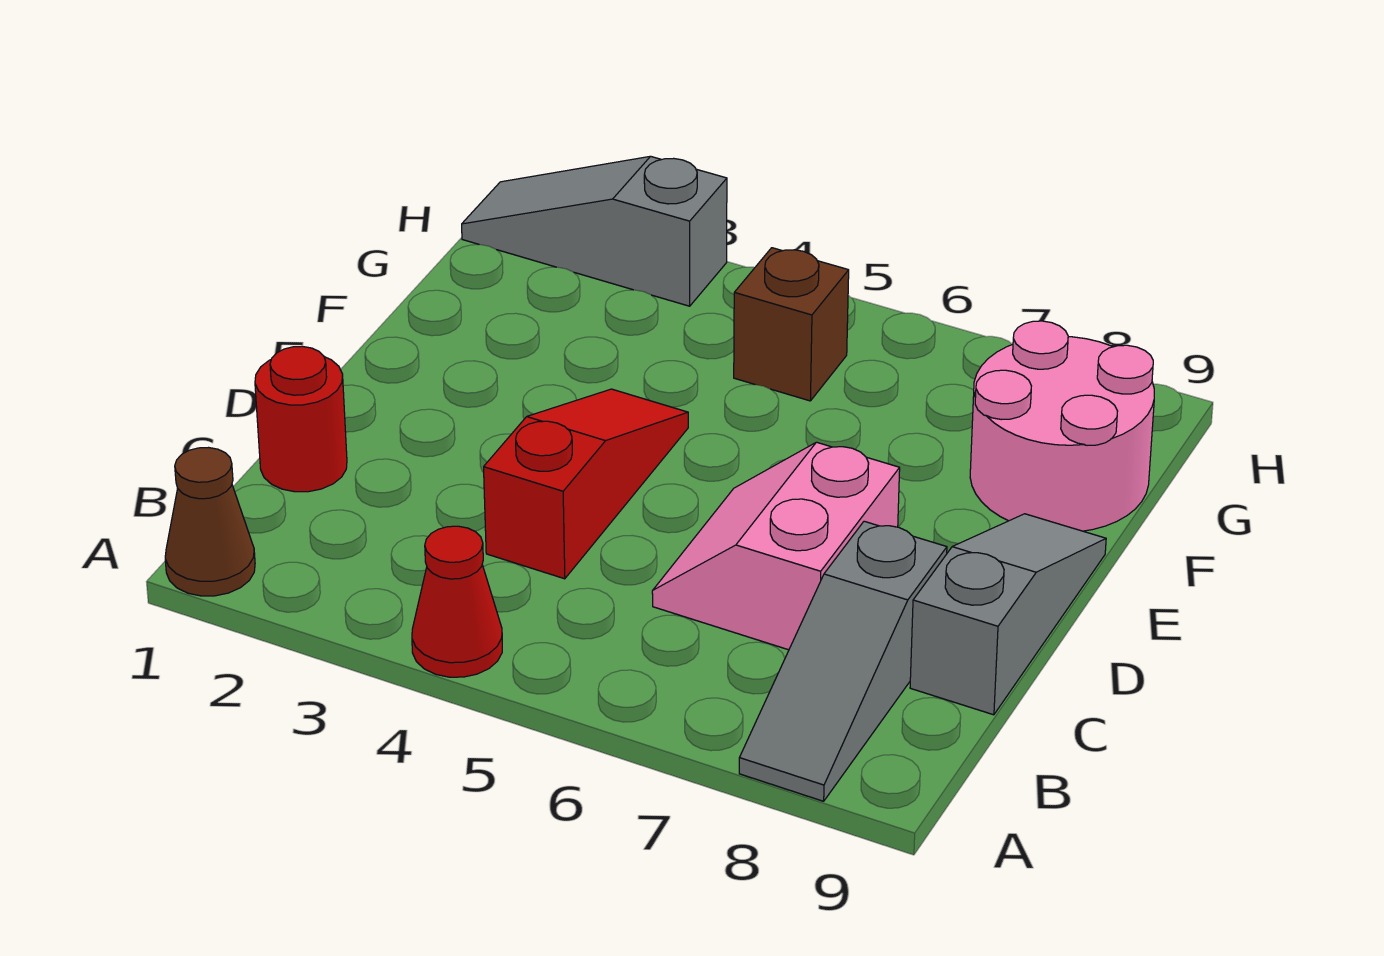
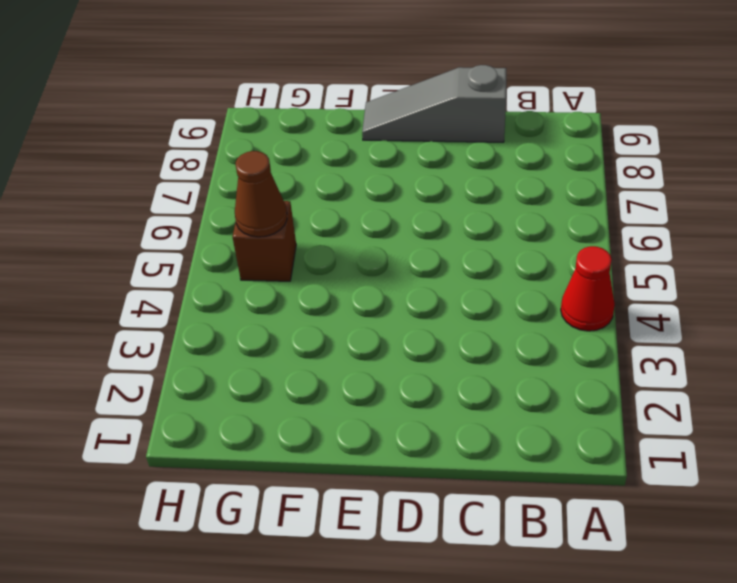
brown 1x1 cone [235,151,287,237] -> brown 1x1 cone moved to [165,448,255,596]
none -> grey 1x3 slope [739,521,947,801]
none -> red 1x1 round brick [255,346,347,492]

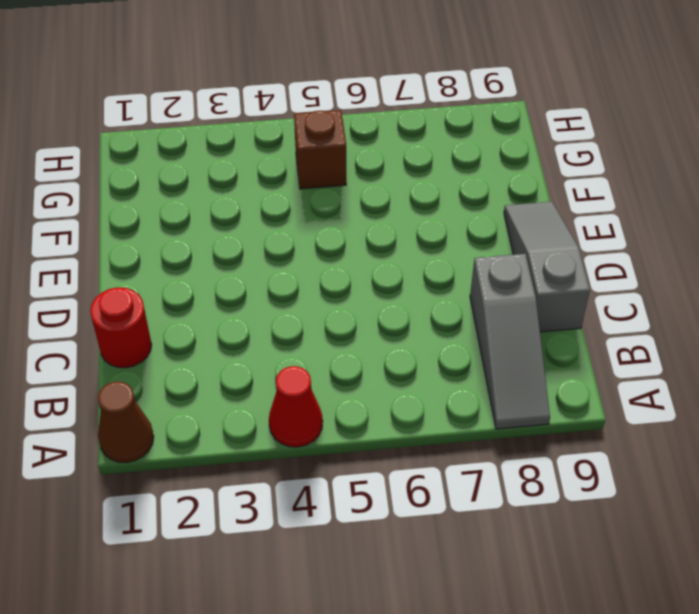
none -> red 1x3 slope [484,389,688,579]
none -> pink 2x2 slope [652,442,900,650]

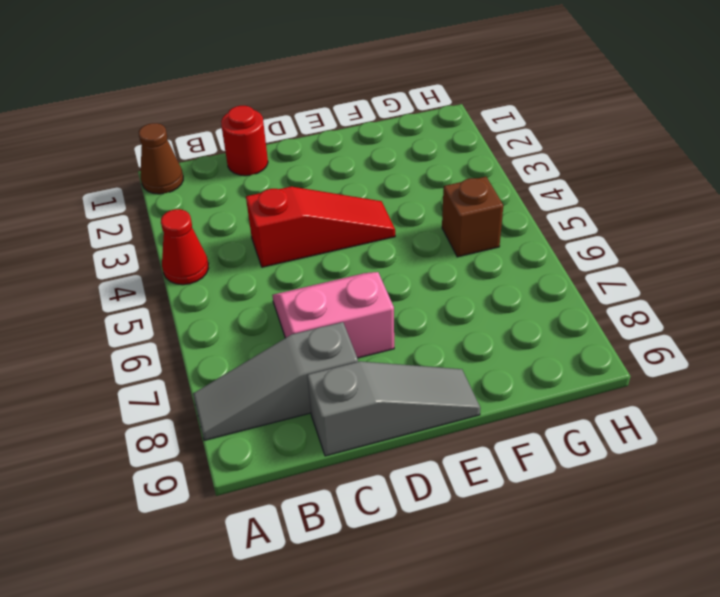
none -> pink 2x2 round brick [970,321,1154,531]
none -> grey 1x3 slope [462,156,727,306]

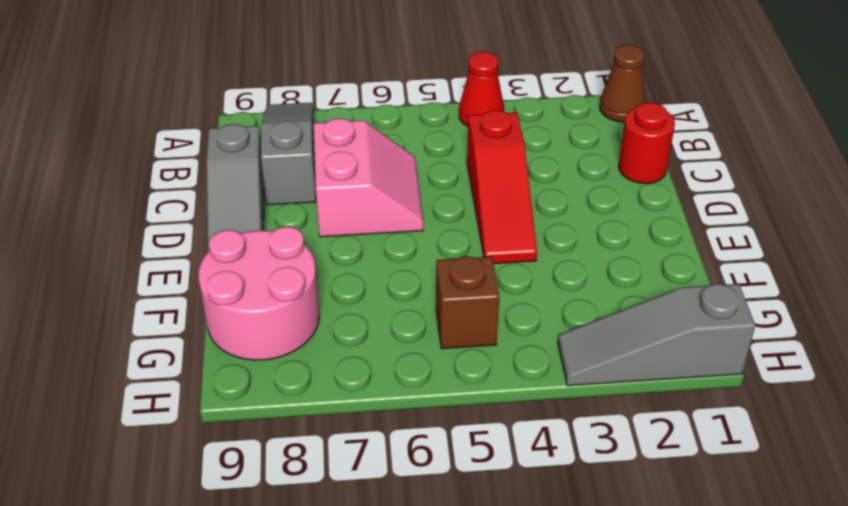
grey 1x3 slope [558,284,755,386] -> grey 1x3 slope turned to [462,156,727,306]

